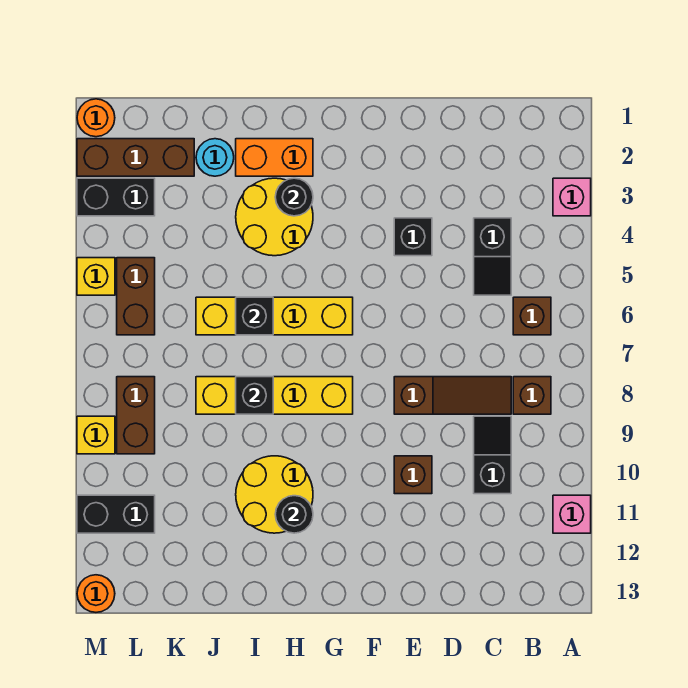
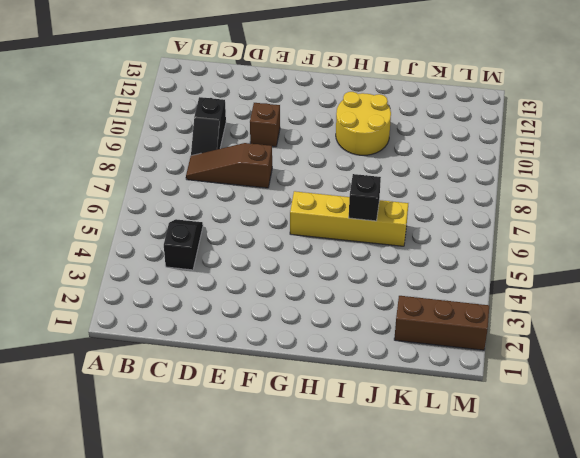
none -> pink 1x1 brick [553,178,591,216]
none -> pink 1x1 brick [553,495,591,533]
none -> brown 1x1 brick [513,297,551,335]

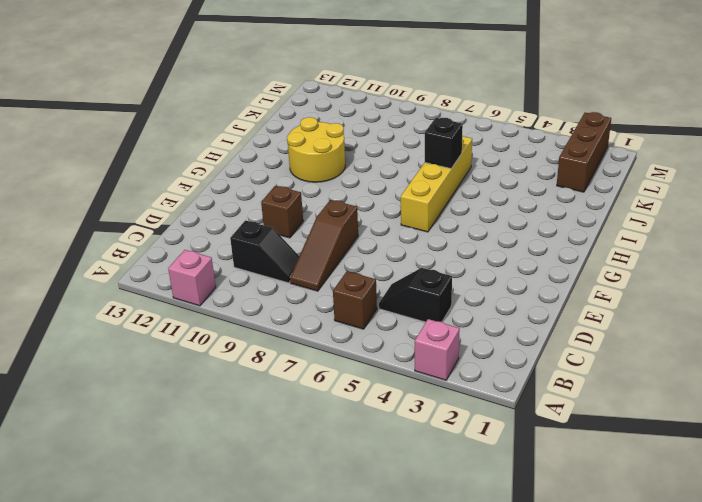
none -> brown 1x1 brick [513,377,551,414]
none -> black 1x1 brick [394,218,432,256]
none -> yellow 1x4 brick [196,377,353,414]

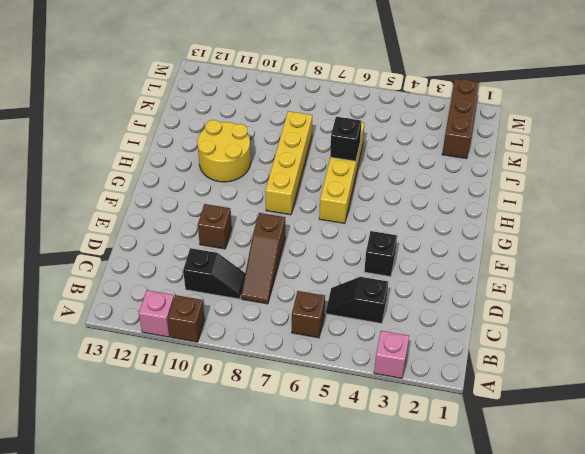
brown 1x1 brick [168,295,205,342] -> brown 1x1 brick moved to [513,377,551,414]
none -> orange 1x2 brick [236,139,313,176]
none -> yellow 2x2 round brick [236,178,313,256]
none -> cyan 1x1 round brick [196,139,234,176]

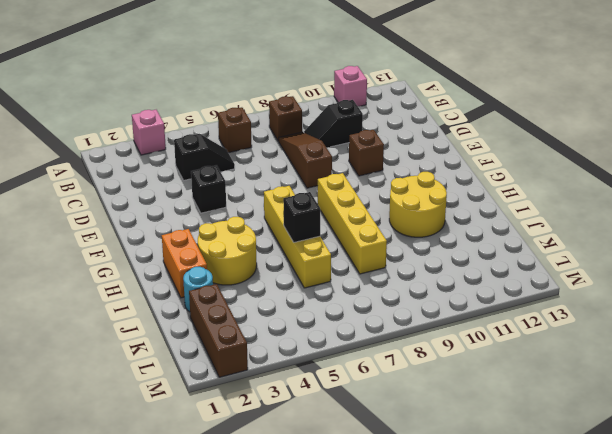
none -> black 1x2 brick [77,178,155,216]
none -> brown 1x2 brick [117,258,155,335]
none -> brown 1x2 brick [117,377,155,454]

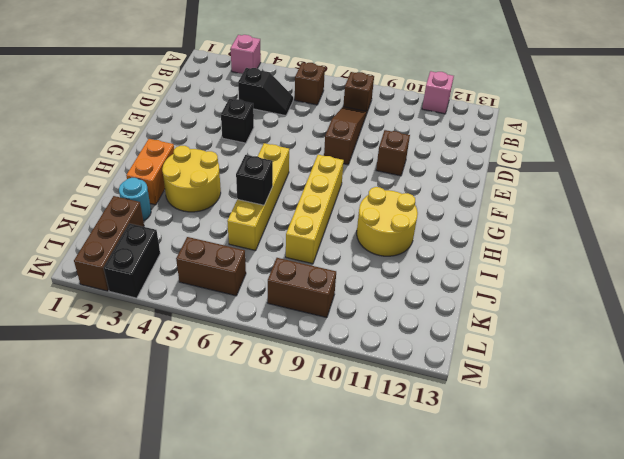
none -> black 1x2 slope [474,416,511,494]
none -> black 1x2 brick [77,495,155,533]
none -> orange 1x1 round brick [77,99,115,137]

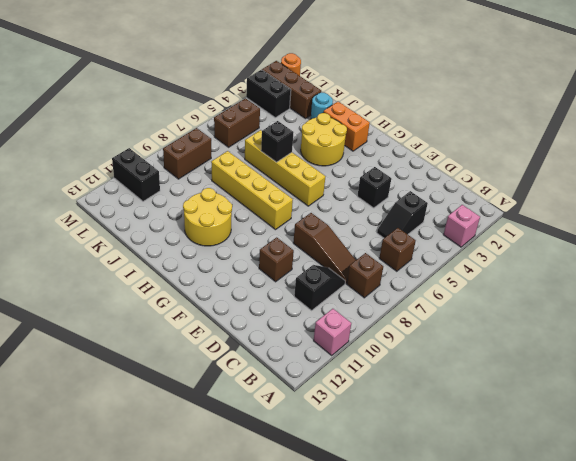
none -> yellow 1x1 brick [77,258,115,295]
none -> yellow 1x1 brick [77,416,115,454]
none -> orange 1x1 round brick [77,575,115,612]

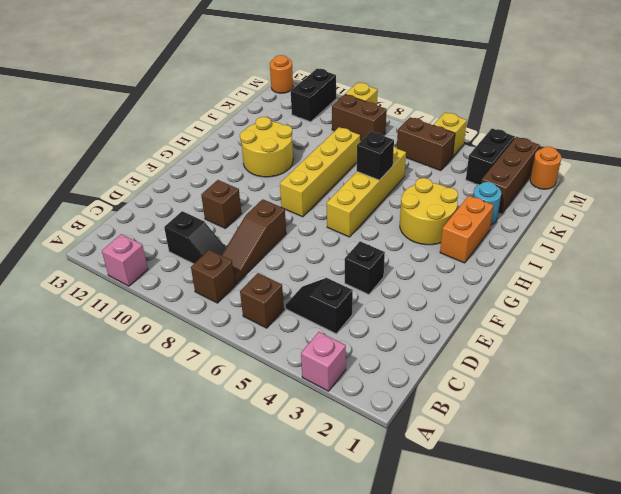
none -> black 1x1 round brick [275,178,313,216]
none -> black 1x1 round brick [275,496,313,533]
none -> black 1x1 brick [236,377,273,414]

